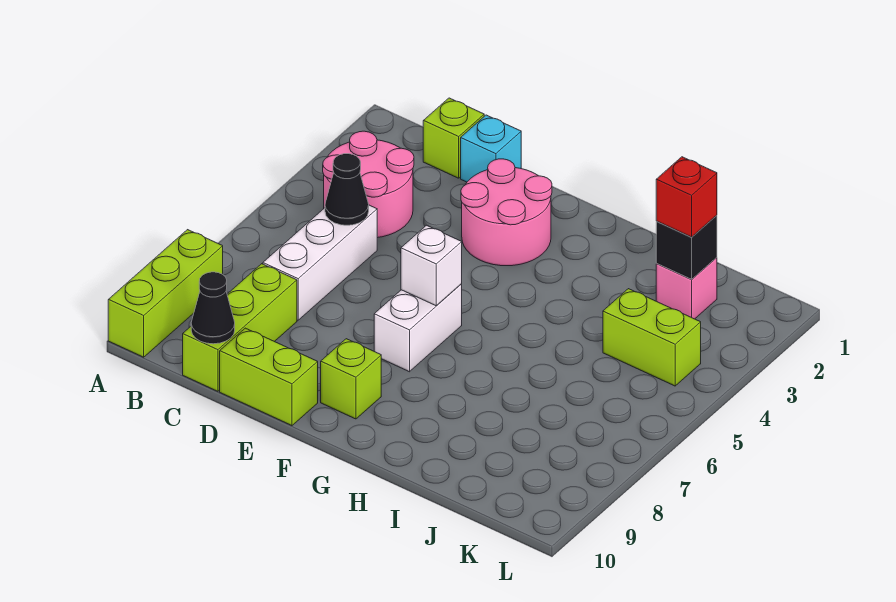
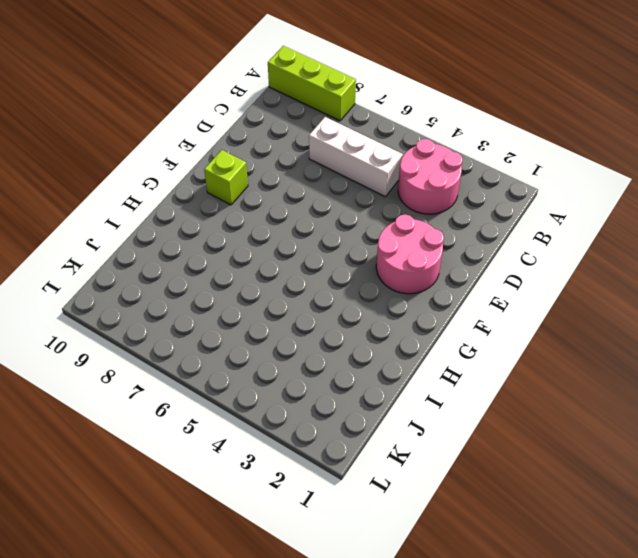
none -> lime 1x1 brick [423,98,484,178]
none -> lime 1x3 brick [183,264,297,391]
none -> cyan 1x1 brick [461,115,521,182]

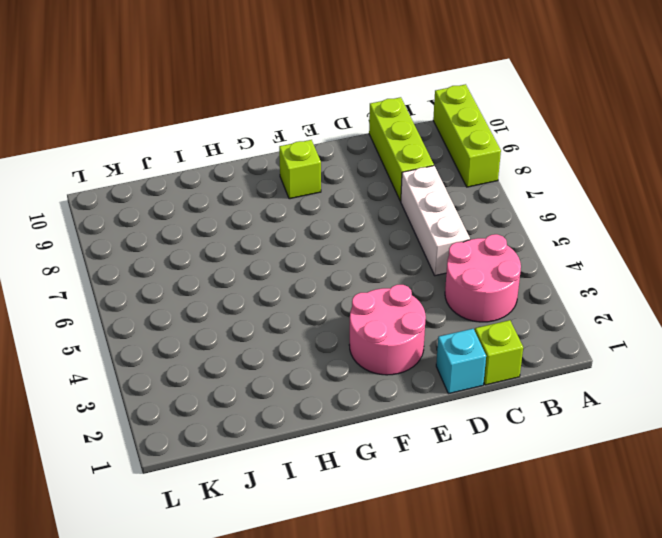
none -> lime 1x2 brick [220,328,318,426]
none -> white 1x2 brick [374,284,462,372]
none -> pink 1x1 brick [656,258,717,319]

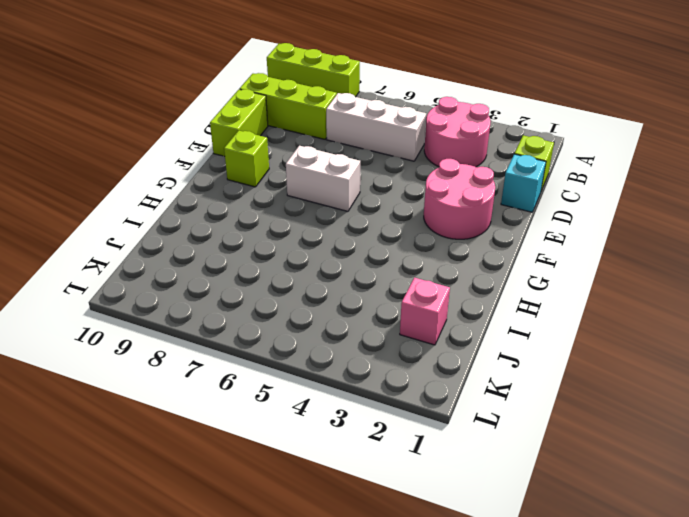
none -> lime 1x2 brick [603,289,701,386]
none -> black 1x1 cone [325,154,369,225]
none -> black 1x1 cone [191,272,235,344]

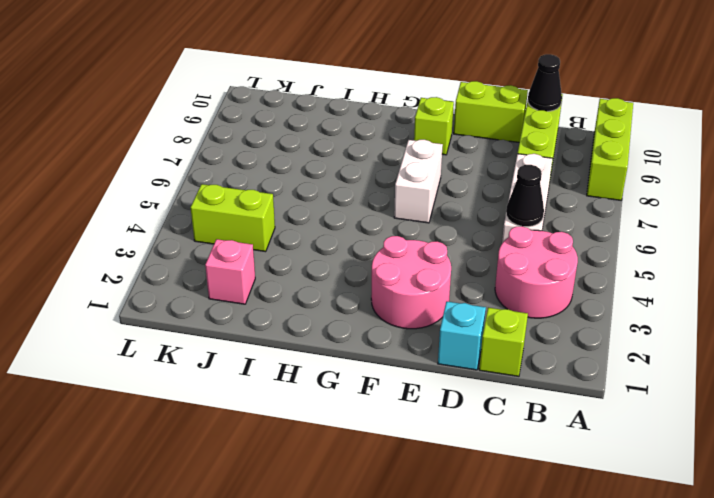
none -> white 1x1 brick [401,225,462,306]
none -> black 1x1 brick [656,215,717,279]
none -> red 1x1 brick [656,157,717,237]

